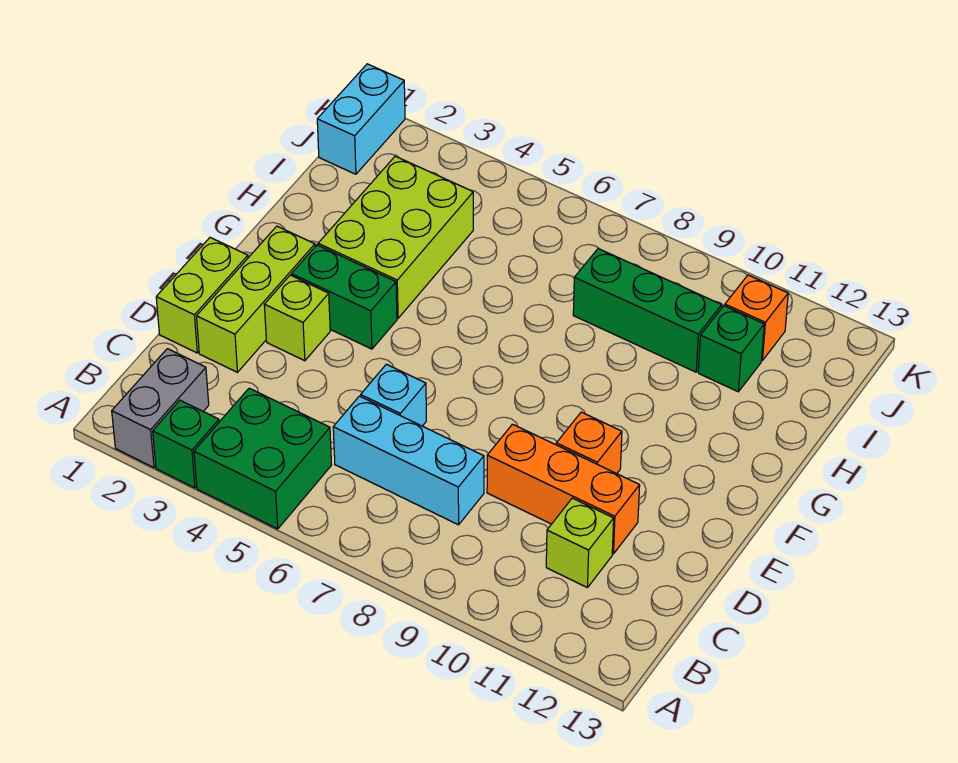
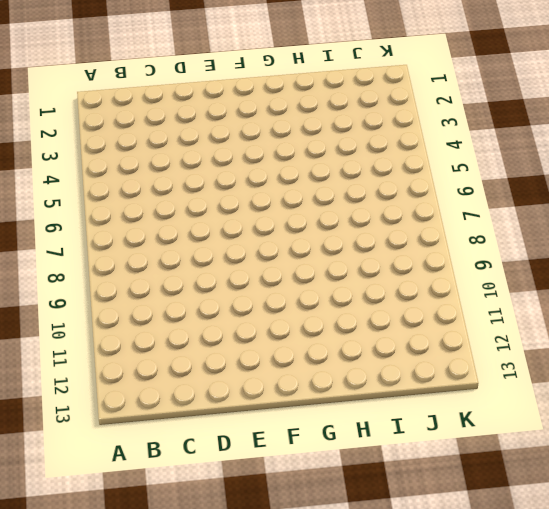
none -> grey 1x2 brick [112,349,209,468]
none -> green 1x1 brick [153,400,219,488]
none -> green 2x2 brick [194,388,332,529]

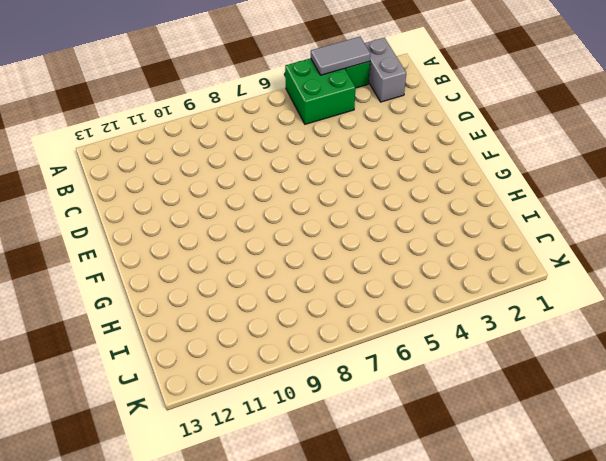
grey 1x2 tile [311,37,370,75] -> none
none -> cyan 1x3 brick [333,396,484,525]
none -> lime 1x1 brick [546,498,614,588]
none -> lime 1x2 brick [156,238,248,353]

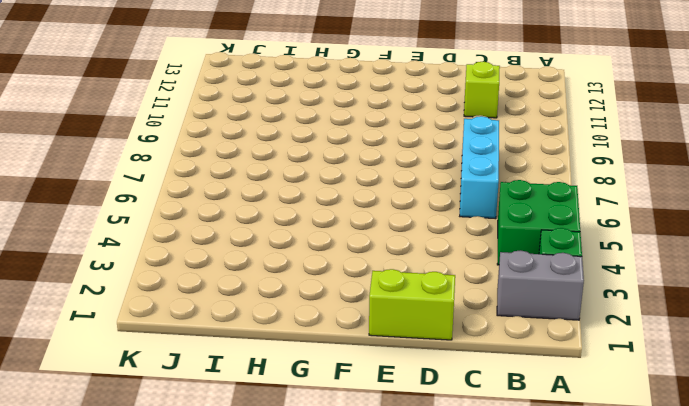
none -> lime 1x3 brick [196,226,315,372]
none -> cyan 1x1 brick [361,364,426,426]
none -> orange 1x3 brick [487,424,640,554]

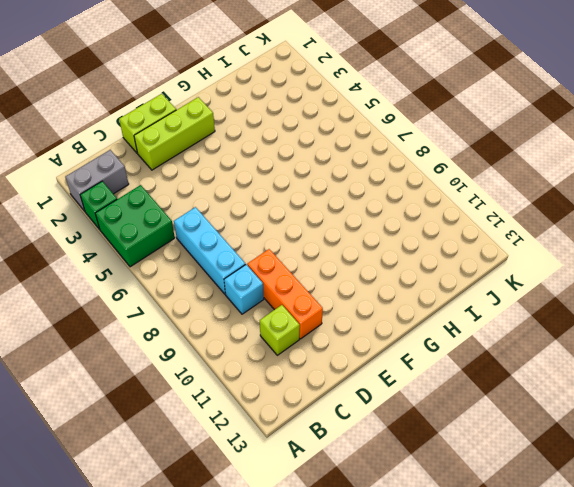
cyan 1x1 brick [224,265,264,314] -> cyan 1x1 brick moved to [361,364,426,426]
none -> lime 1x1 brick [264,275,330,361]
none -> orange 1x1 brick [556,412,622,474]
none -> green 1x2 brick [291,245,397,349]

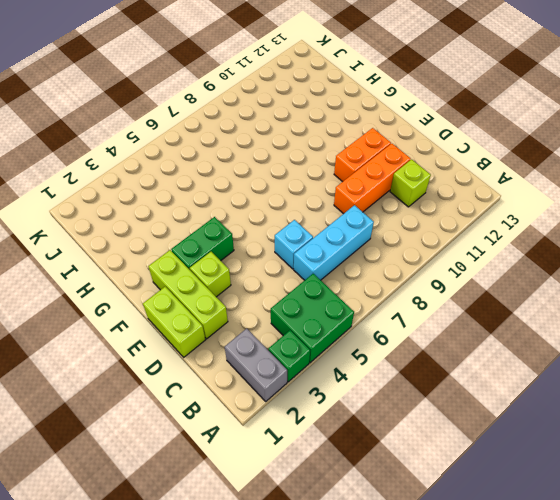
orange 1x2 brick [334,128,391,182] -> orange 1x1 brick [556,412,622,474]
none -> lime 2x3 brick [318,156,473,318]
none -> green 1x3 brick [573,249,722,372]
none -> green 1x1 brick [698,306,764,392]

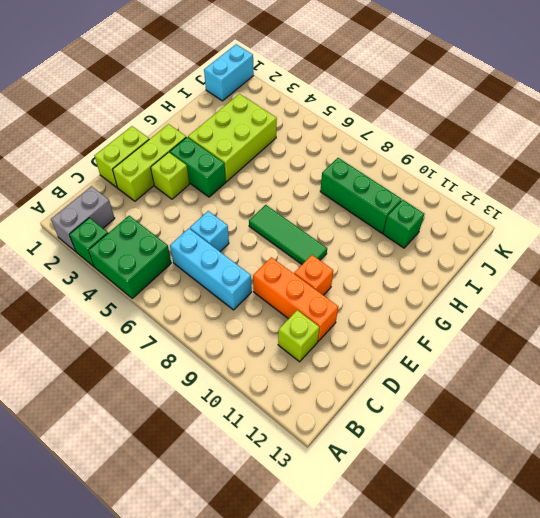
green 1x3 tile [249,205,327,264] -> none
none -> orange 1x1 brick [725,275,788,361]

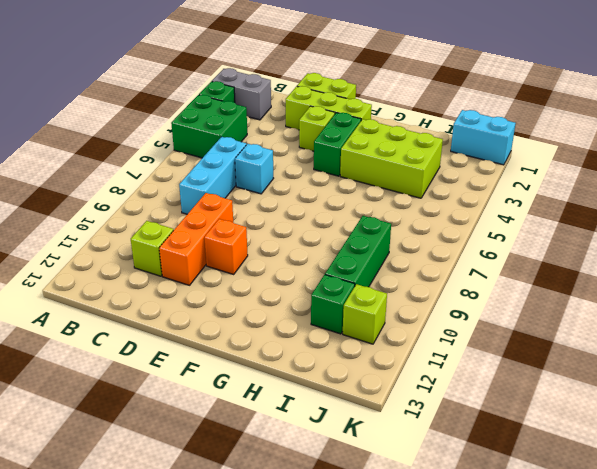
lime 1x1 brick [343,284,387,344] -> orange 1x1 brick [725,275,788,361]

